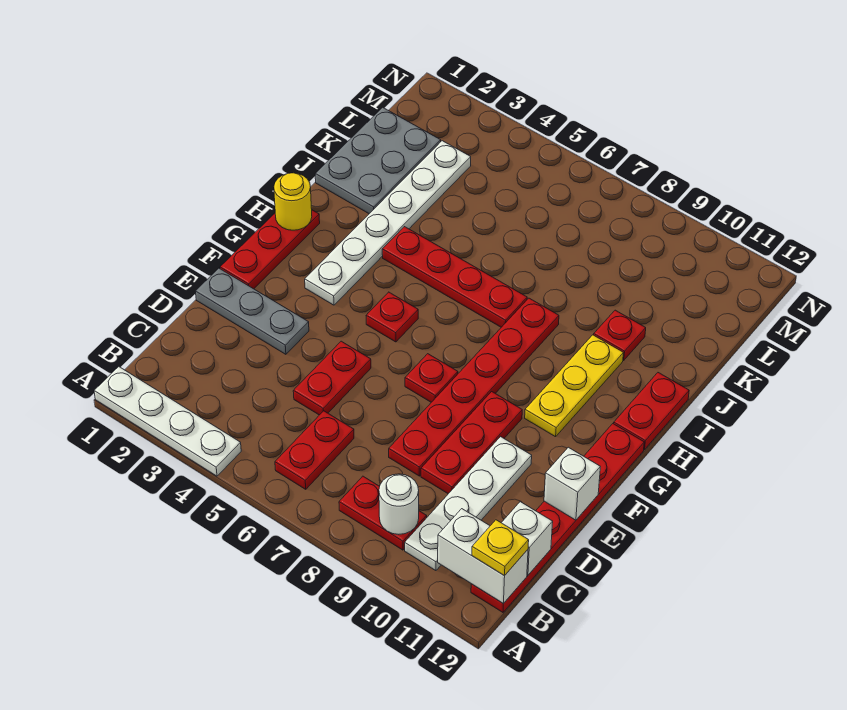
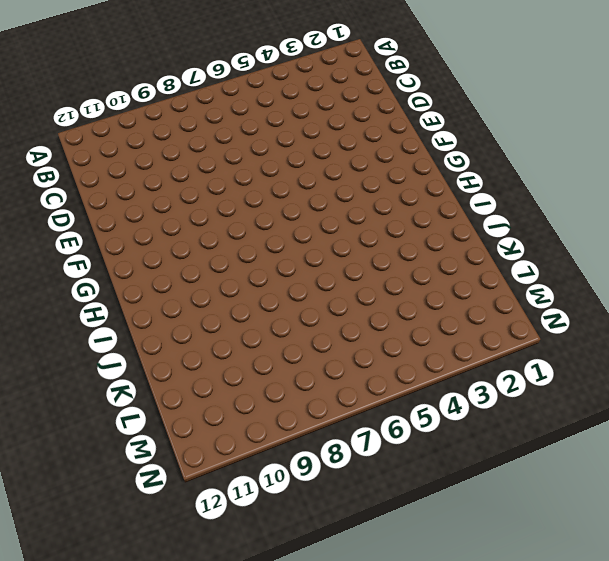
none -> white 1x4 plate [94,367,241,476]
none -> red 1x2 plate [275,411,354,489]
none -> red 1x2 plate [339,476,427,550]

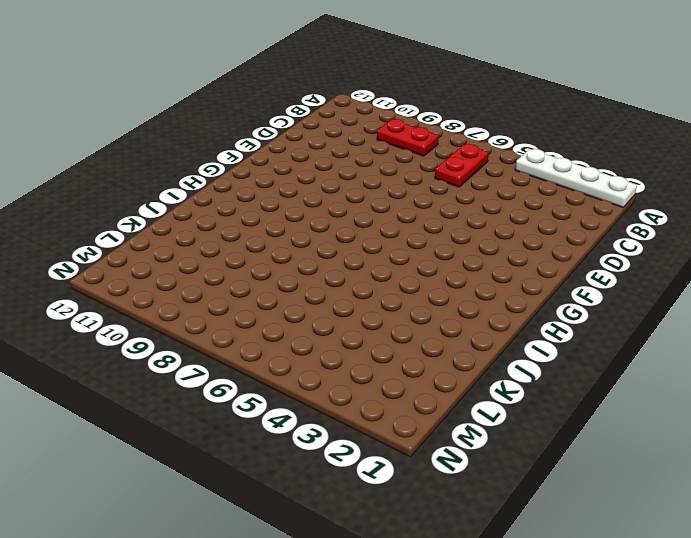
none -> white 1x4 plate [405,437,532,571]
none -> red 1x6 plate [471,424,644,612]
none -> red 1x2 plate [293,341,371,415]

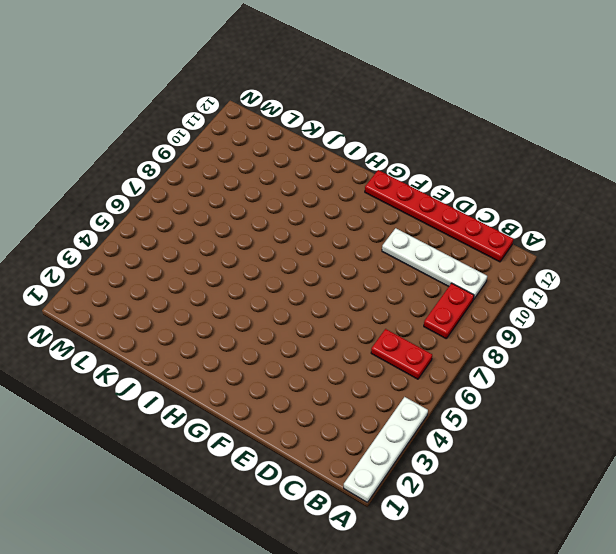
none -> red 1x2 plate [293,341,371,415]
none -> red 1x6 plate [389,298,559,476]
none -> red 1x3 plate [421,392,522,494]

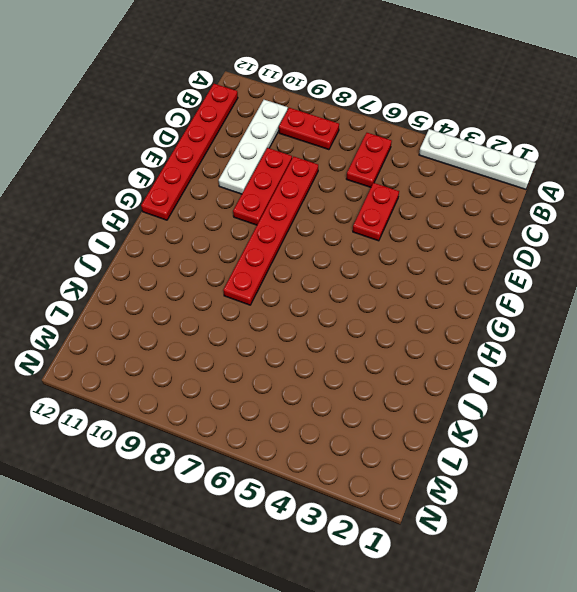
none -> grey 1x3 plate [196,268,309,354]
none -> red 1x3 plate [220,210,320,289]
none -> red 1x1 plate [405,354,458,402]

